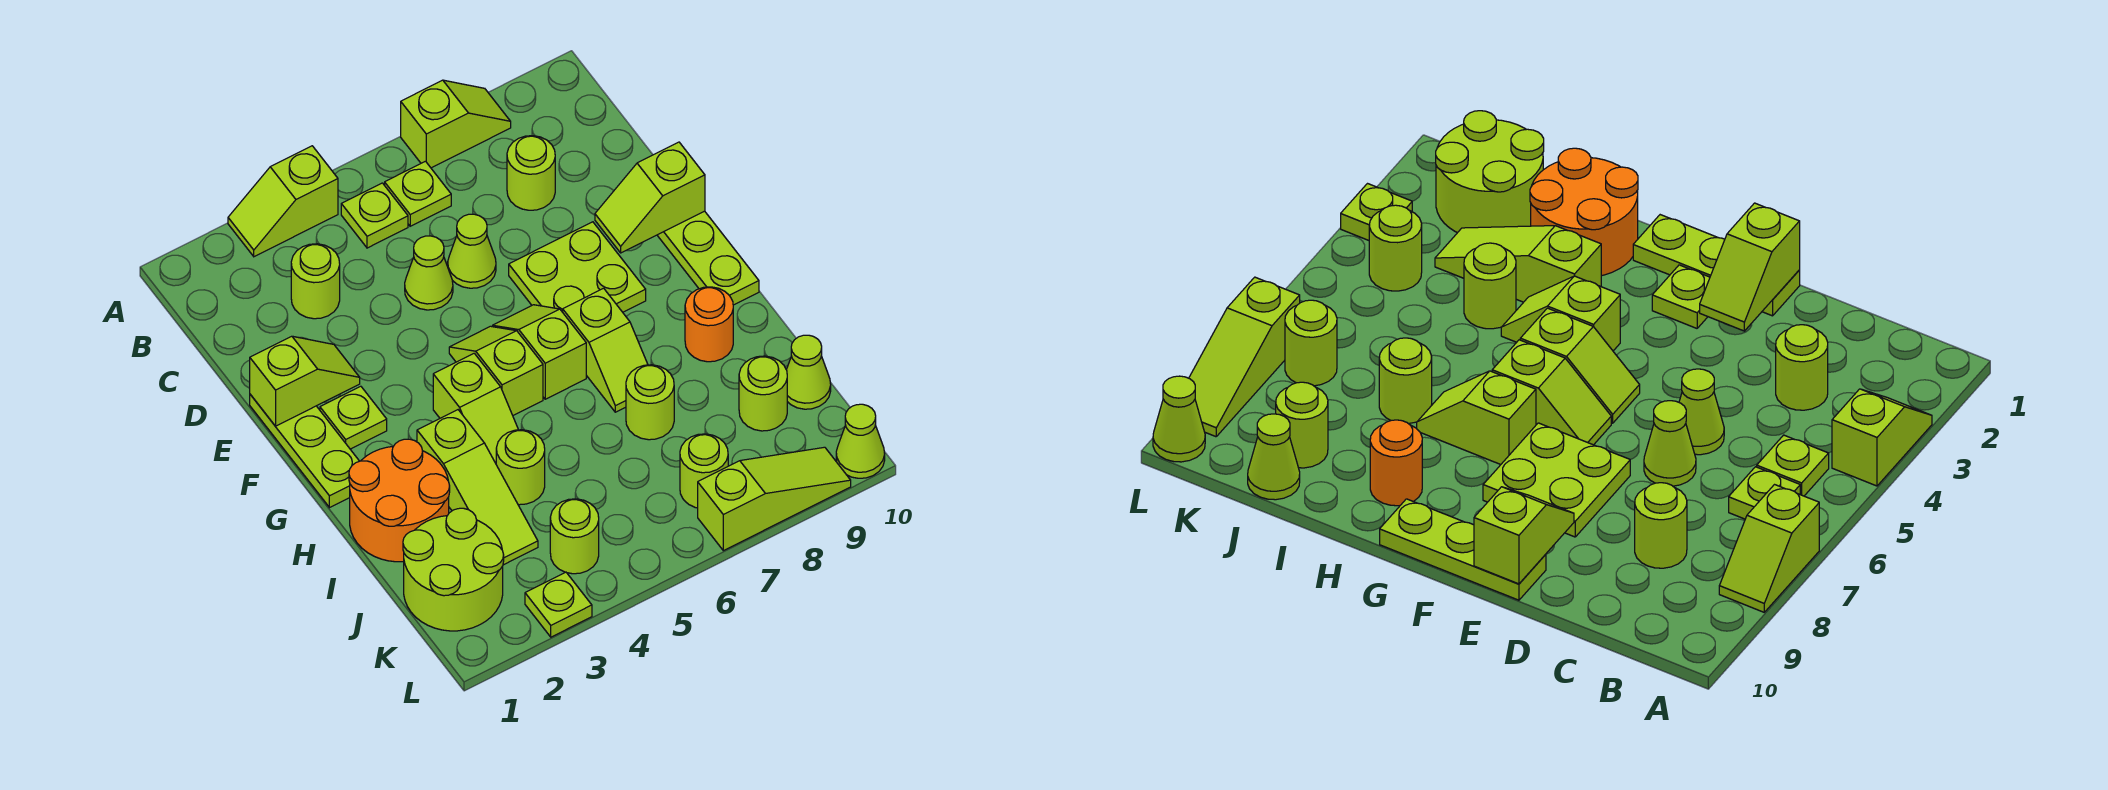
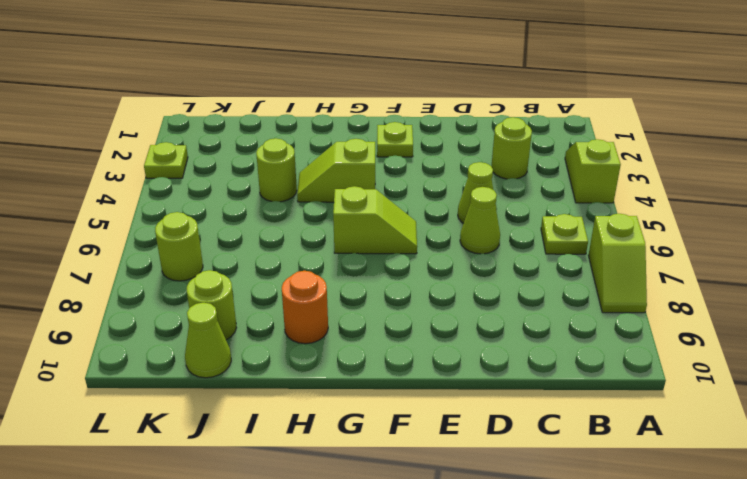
none -> lime 1x1 plate [341,183,408,248]
none -> lime 1x1 round brick [507,136,555,210]
none -> lime 1x3 plate [250,394,359,508]
none -> lime 2x2 plate [509,222,646,312]

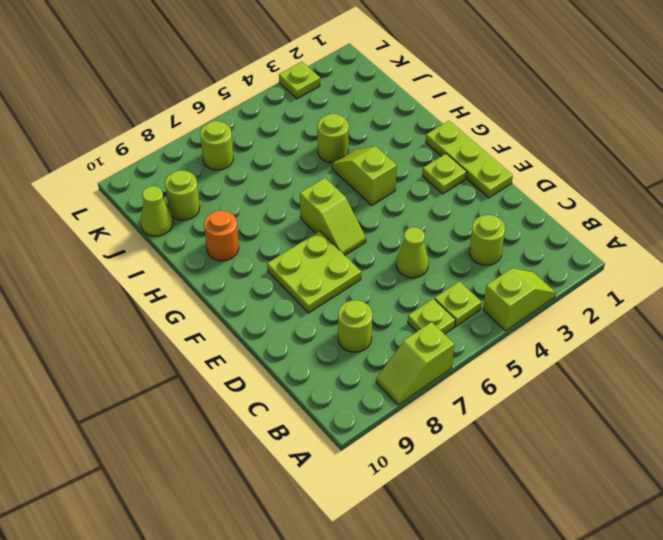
none -> lime 1x1 cone [448,214,496,288]
none -> lime 1x3 plate [657,211,759,305]
none -> lime 1x2 slope [449,326,543,415]
none -> lime 1x2 slope [563,288,648,412]

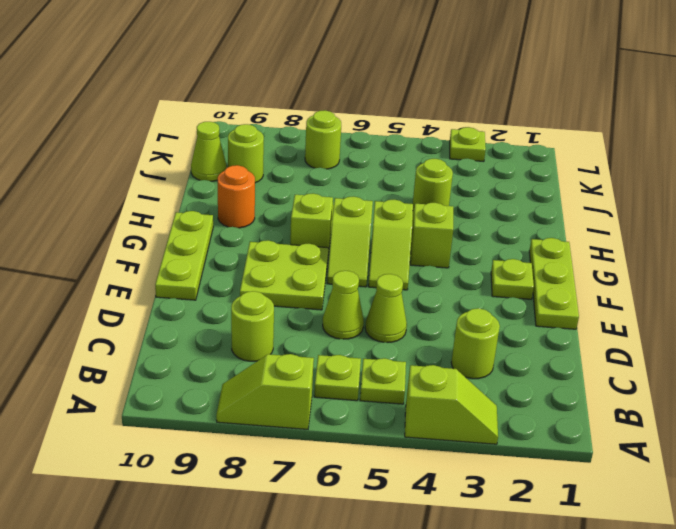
none -> orange 2x2 round brick [349,439,450,562]
none -> lime 1x3 slope [417,410,538,565]
none -> lime 1x1 round brick [626,365,674,440]
none -> lime 2x2 round brick [403,508,504,631]

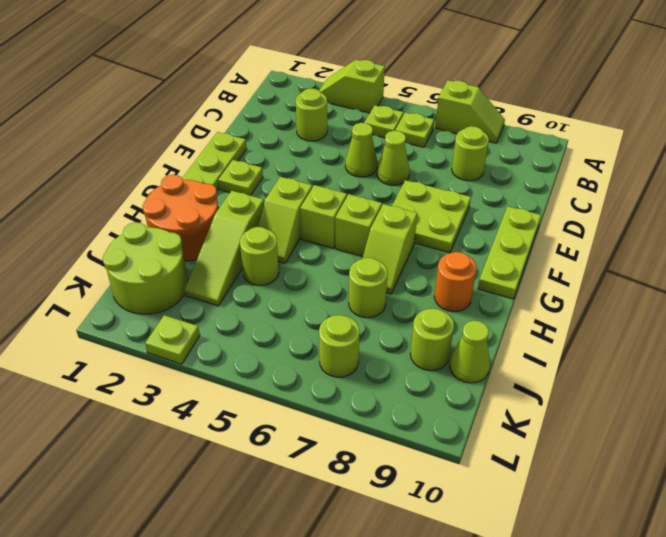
none -> lime 1x1 round brick [550,499,599,574]
none -> lime 1x3 slope [698,447,851,551]
none -> lime 1x1 cone [836,404,885,478]
none -> lime 1x2 slope [250,336,360,426]

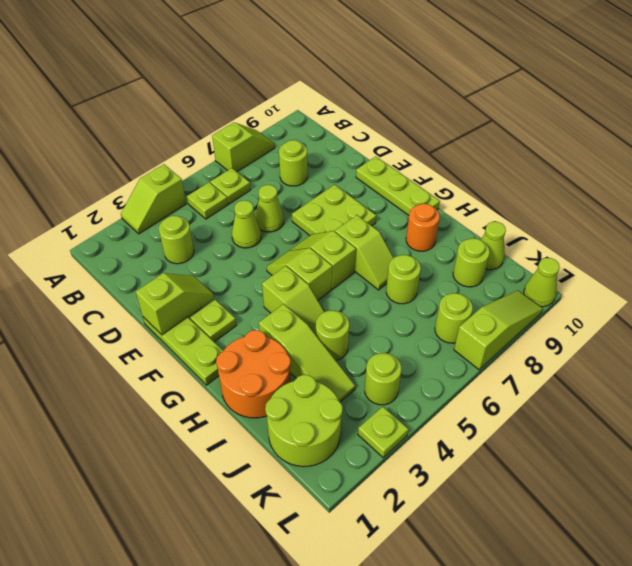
none -> lime 1x2 slope [595,142,705,253]

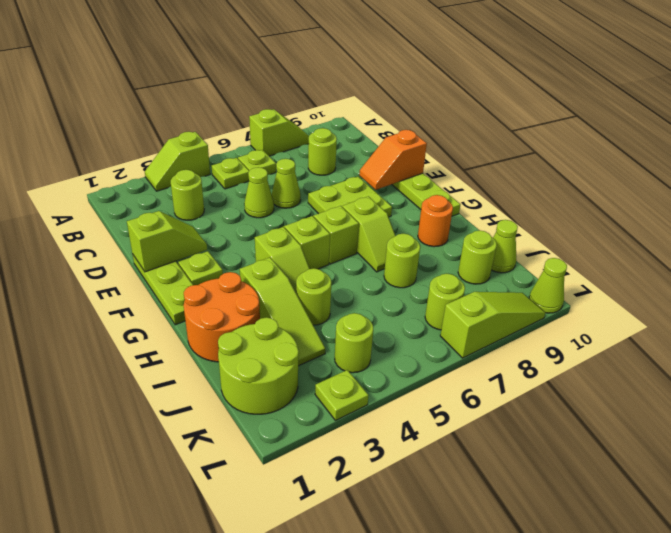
orange 1x2 slope [359,130,427,190] -> lime 1x2 slope [595,142,705,253]

